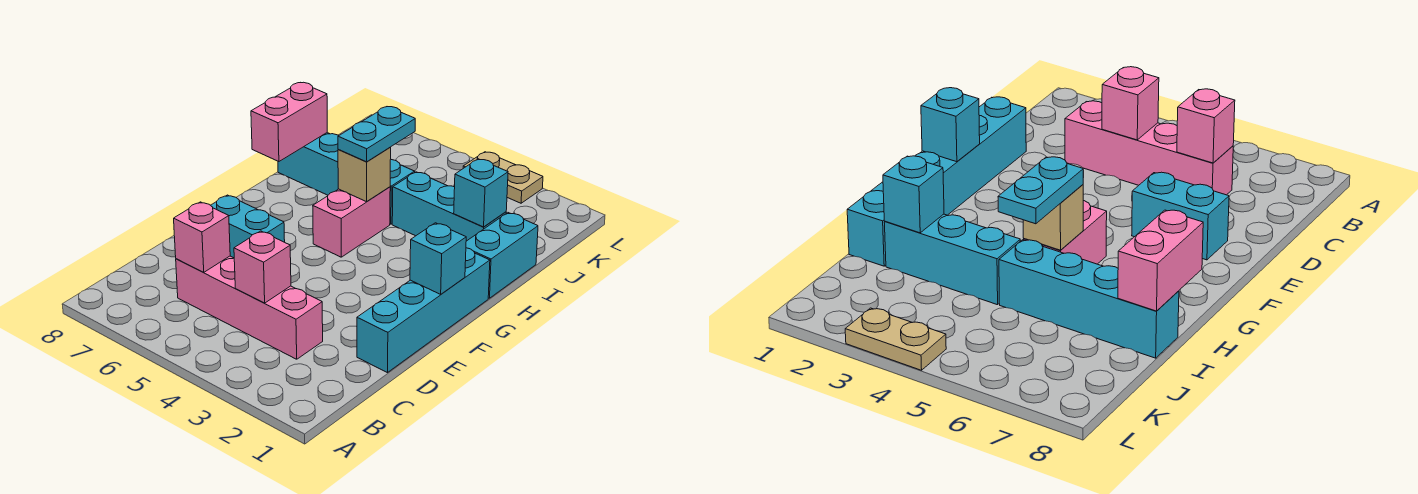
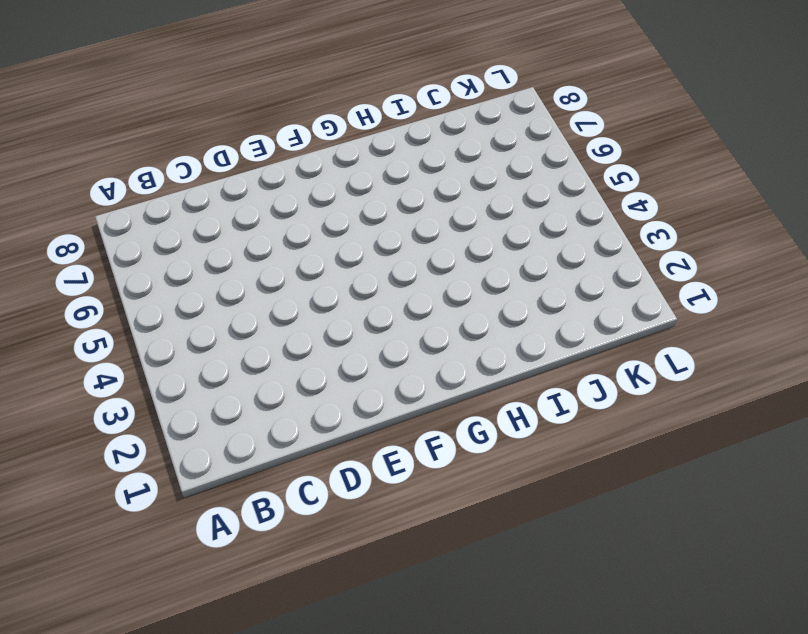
none -> pink 1x4 brick [176,256,323,359]
none -> cyan 1x4 brick [357,248,490,373]
none -> cyan 1x2 brick [211,195,285,258]

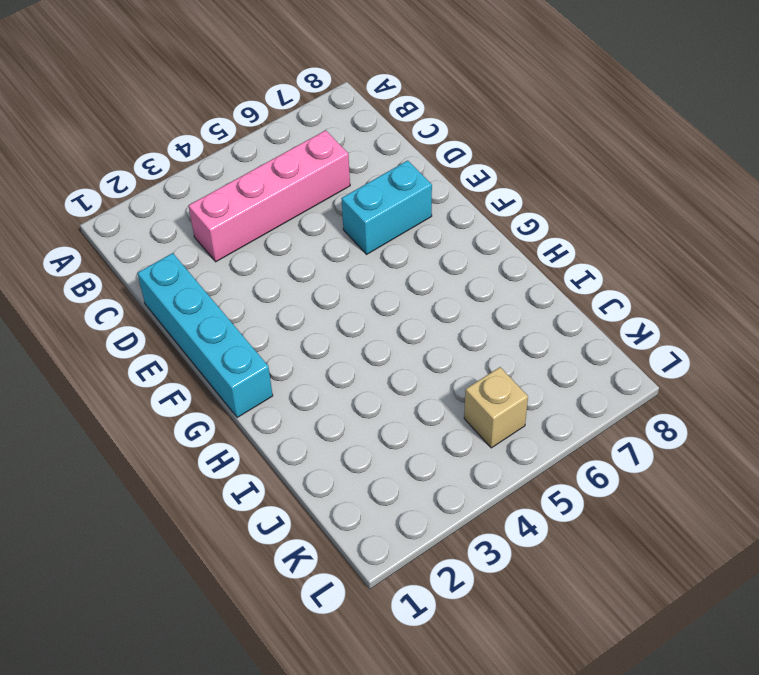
tan 1x1 brick [464,367,528,448] -> tan 1x1 brick moved to [338,148,391,202]
none -> pink 1x2 brick [313,187,390,257]
none -> cyan 1x2 brick [466,213,538,298]
none -> cyan 1x3 brick [392,172,506,241]

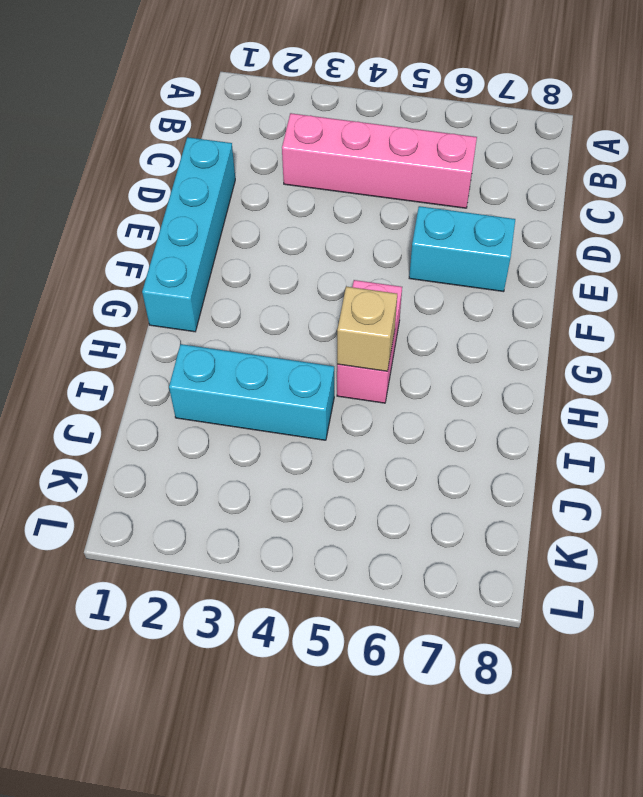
none -> cyan 1x2 brick [466,213,538,298]
none -> cyan 1x4 brick [278,133,415,224]
none -> tan 1x2 plate [463,152,543,203]

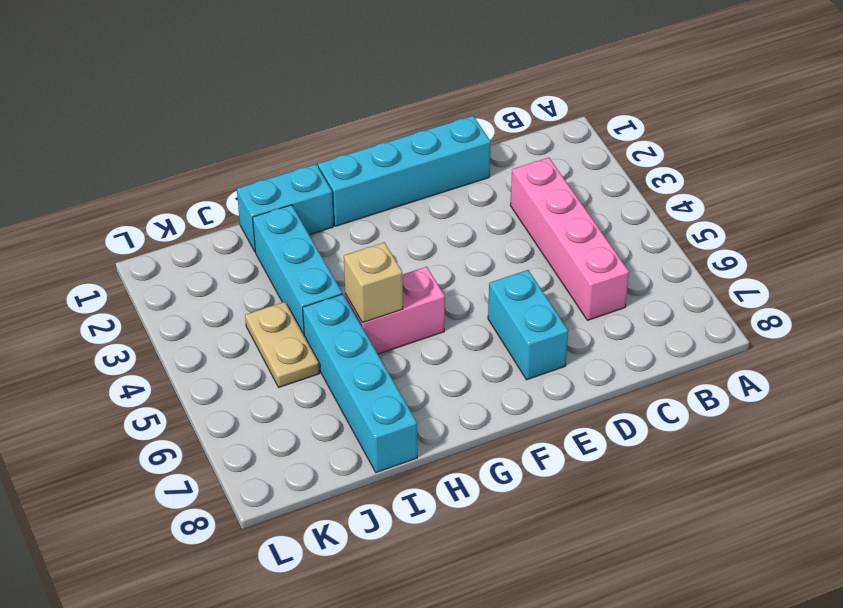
tan 1x2 plate [245,302,319,387] -> tan 1x2 plate moved to [463,152,543,203]
none -> pink 1x1 brick [234,231,291,303]
none -> pink 1x1 brick [174,202,230,272]
none -> cyan 1x1 brick [410,223,466,294]

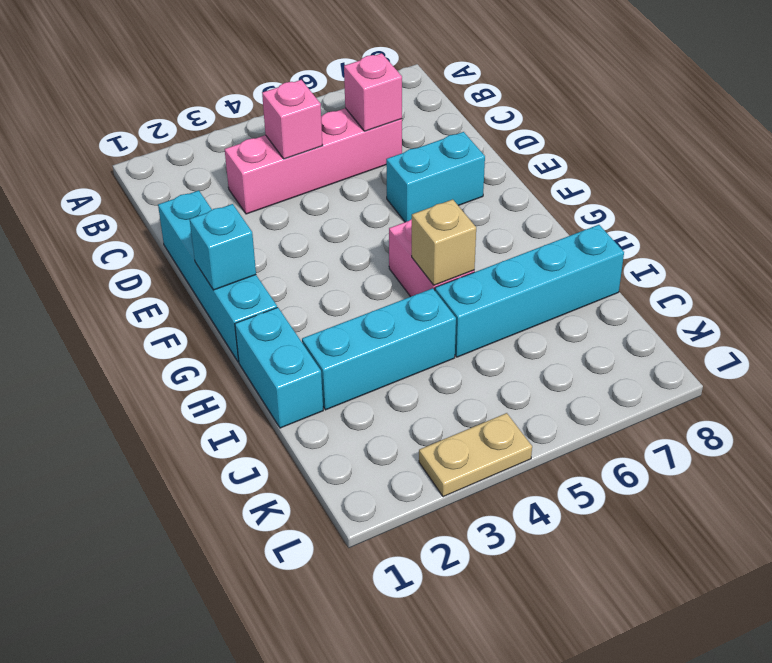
none -> pink 1x2 brick [251,82,327,162]
none -> cyan 1x1 brick [454,159,508,227]
none -> cyan 1x2 plate [338,107,415,162]

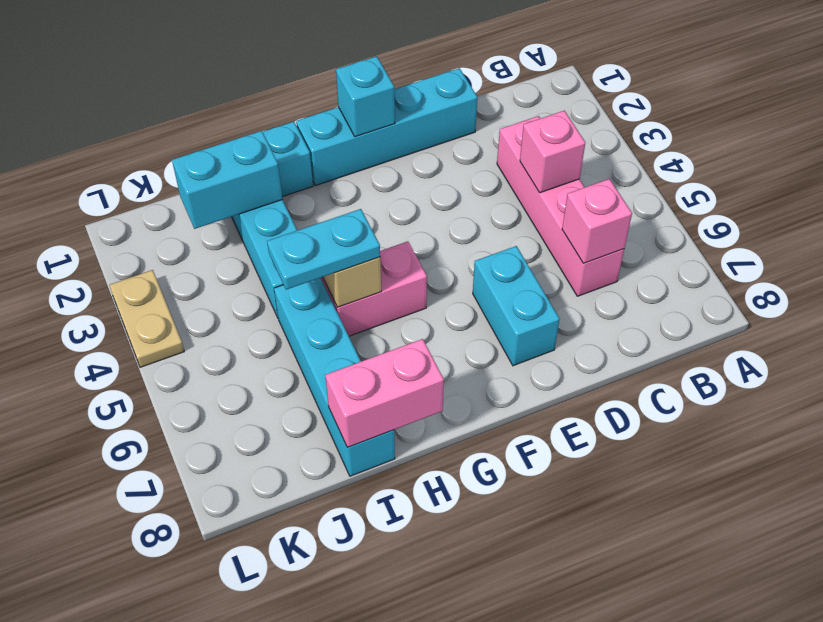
cyan 1x2 brick [172,131,283,229] -> cyan 1x1 brick [454,159,508,227]

